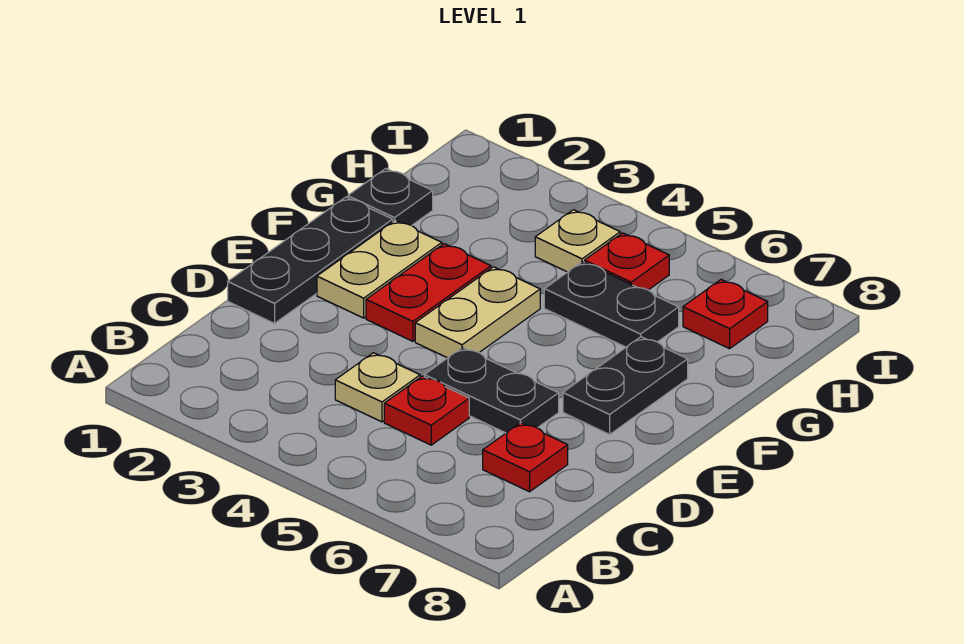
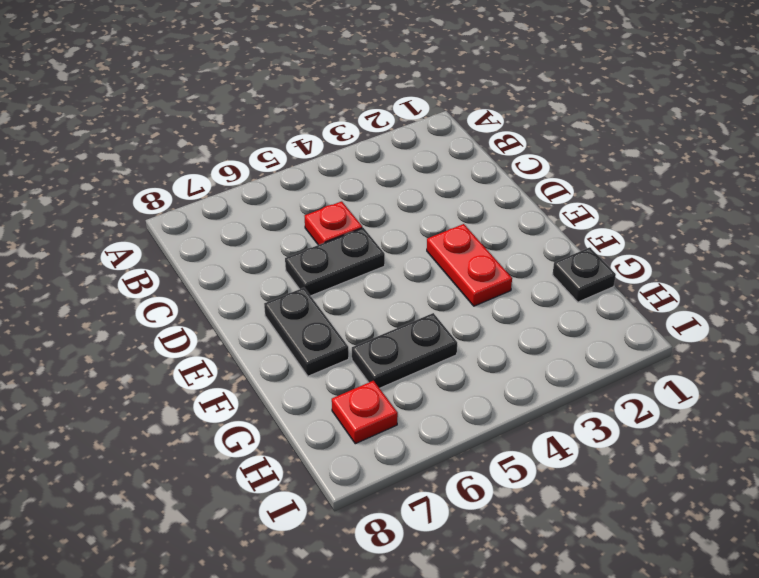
none -> tan 1x1 plate [335,353,420,422]
none -> red 1x1 plate [483,423,568,492]
none -> black 1x3 plate [228,197,393,323]

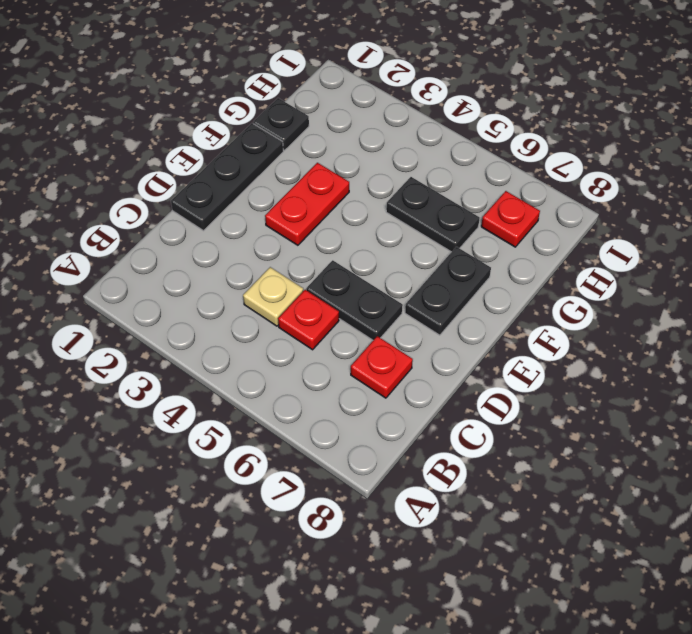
none -> tan 1x2 plate [317,220,442,318]
none -> tan 1x2 plate [415,267,540,358]
none -> tan 1x1 plate [535,210,620,272]

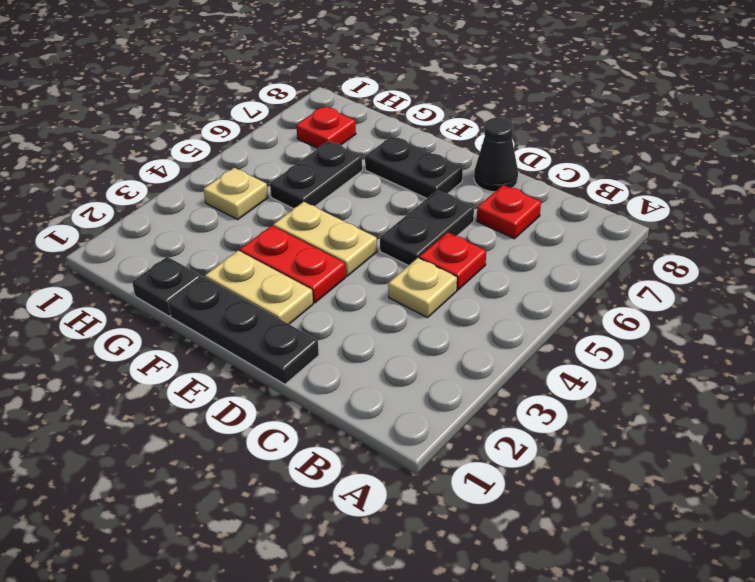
black 1x1 cone [474,117,518,192] -> none
none -> red 1x1 plate [585,233,669,290]

